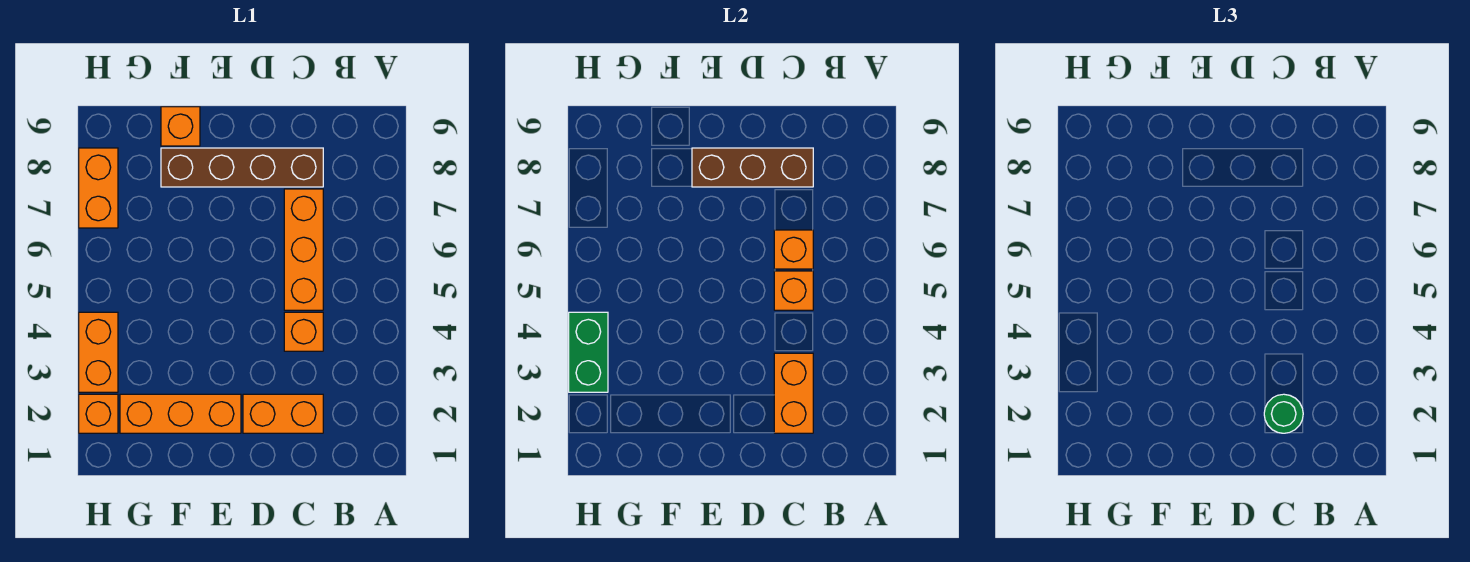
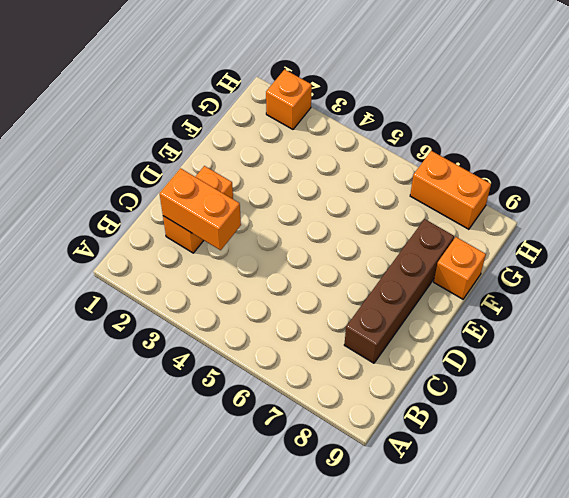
none -> orange 1x1 brick [284,312,323,351]
none -> orange 1x3 brick [284,189,323,310]
none -> orange 1x3 brick [120,394,241,433]

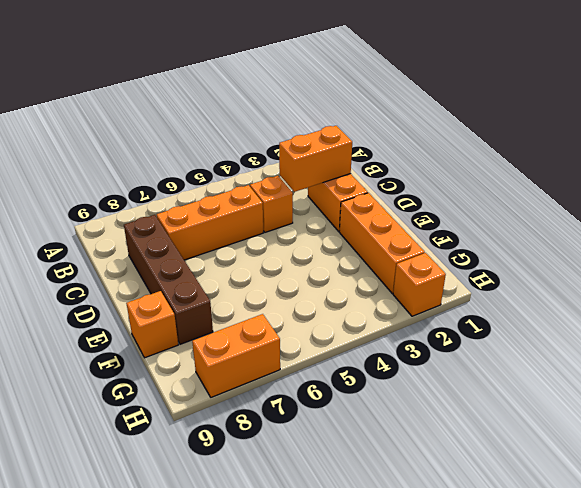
none -> orange 1x2 brick [79,312,118,392]
none -> orange 1x1 brick [774,271,813,310]
none -> orange 1x1 brick [774,230,813,269]

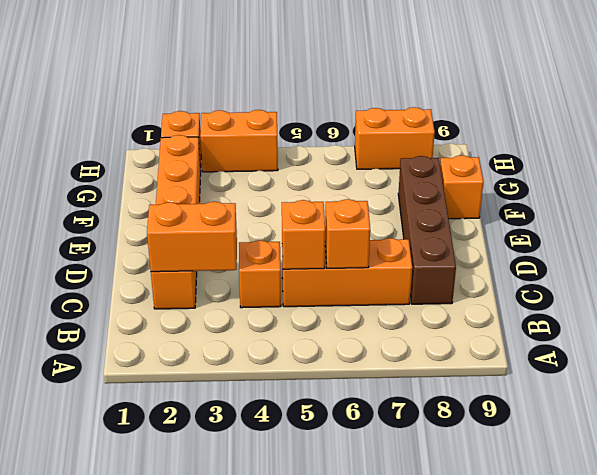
none -> brown 1x3 brick [692,148,813,187]
none -> green 1x2 brick [569,312,608,392]
none -> green 1x1 round brick [1264,394,1303,433]

